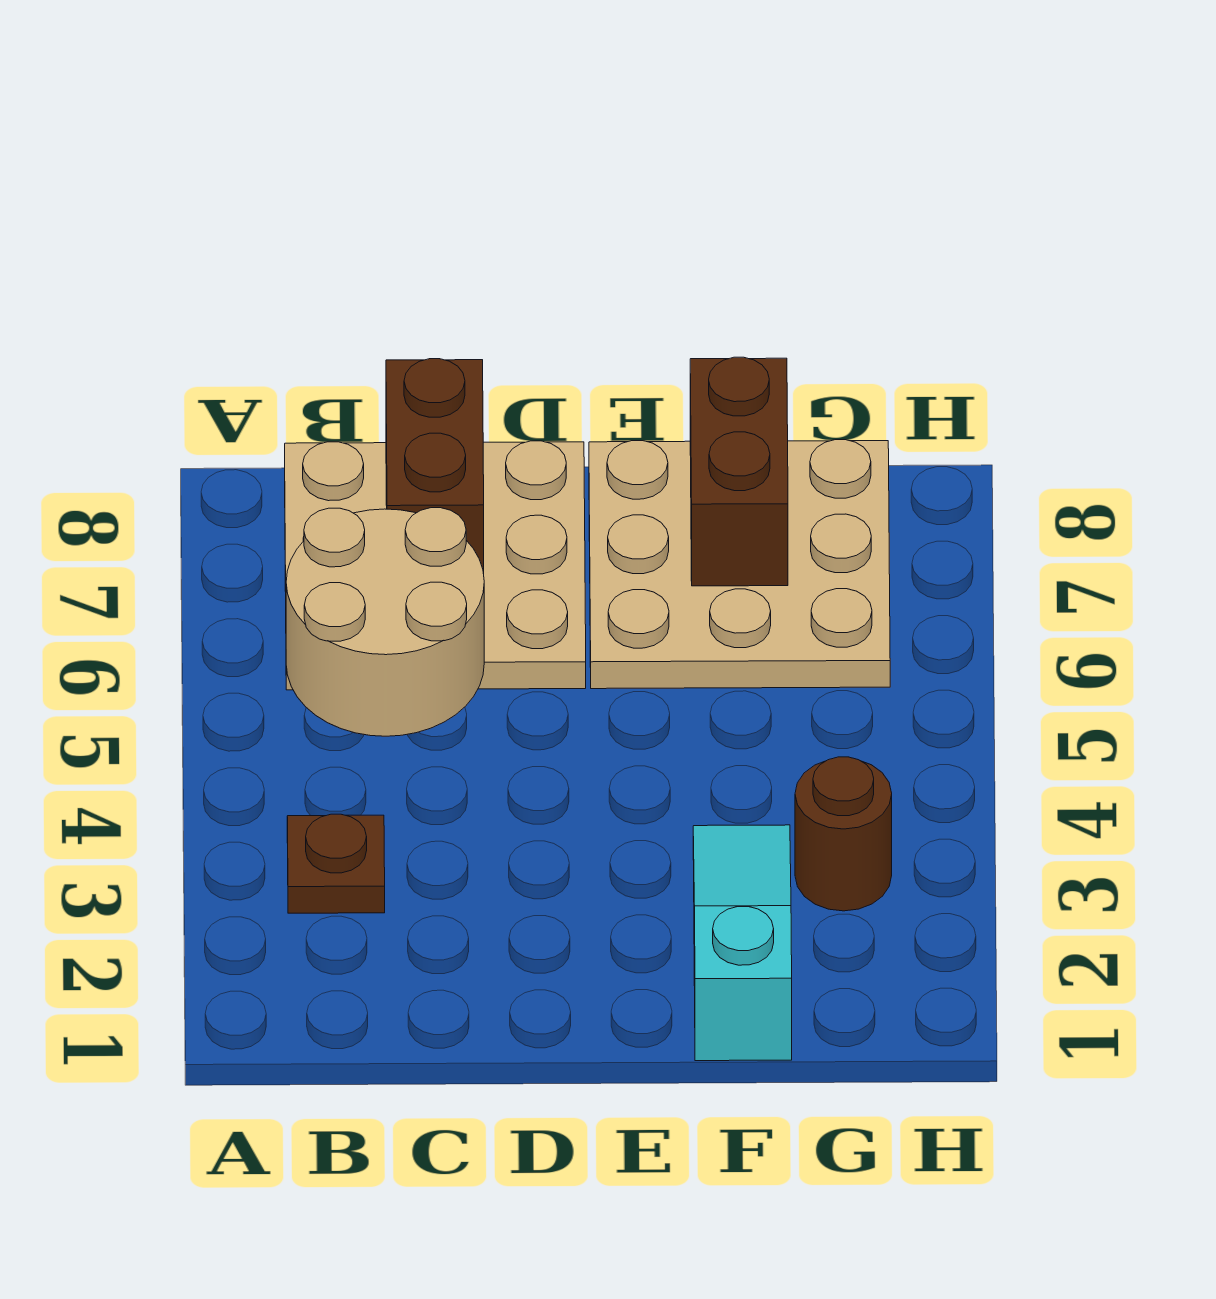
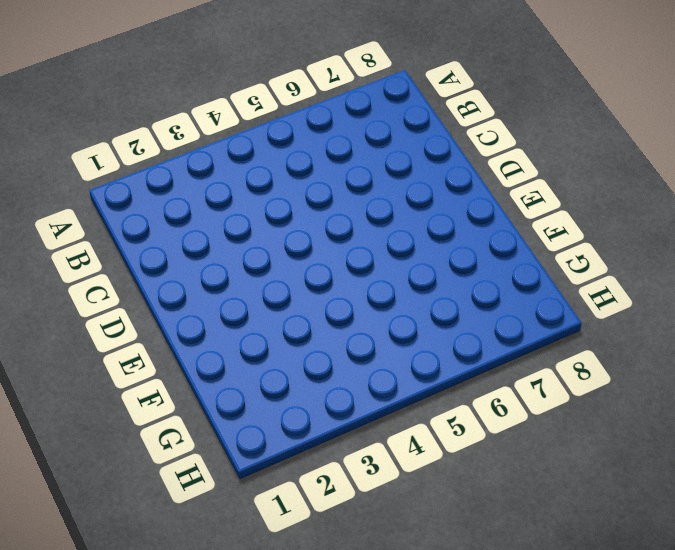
none -> brown 1x1 plate [287,814,385,913]
none -> tan 3x3 plate [285,441,586,690]

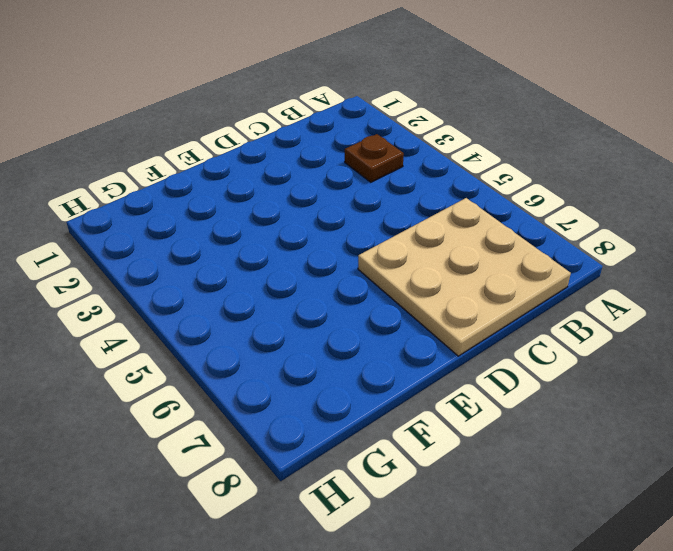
none -> tan 3x3 plate [589,440,890,689]
none -> cyan 1x3 slope [693,825,792,1061]

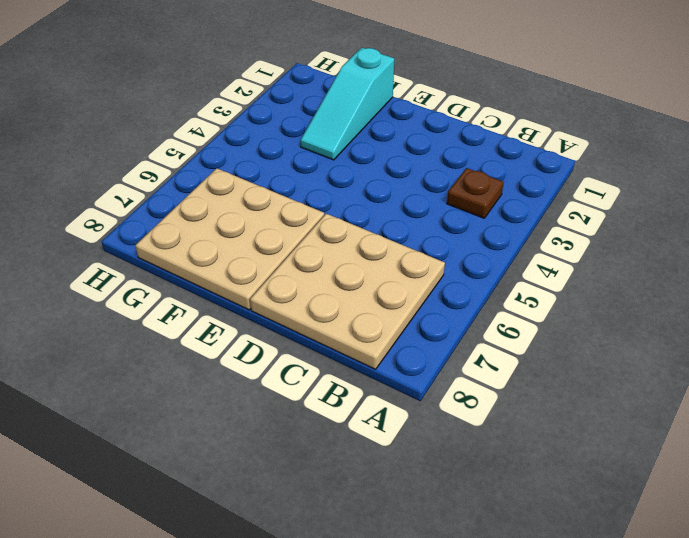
none -> brown 1x1 round brick [795,757,892,911]
none -> tan 2x2 round brick [286,508,484,736]

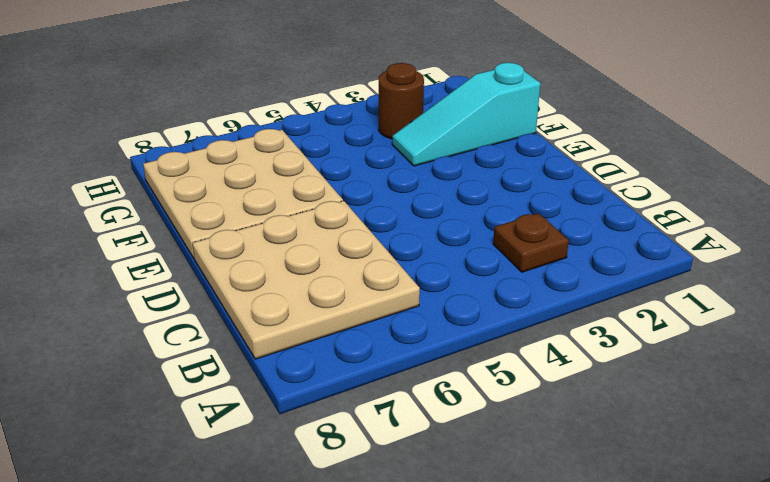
none -> tan 2x2 round brick [286,508,484,736]
none -> brown 1x2 brick [386,359,484,574]

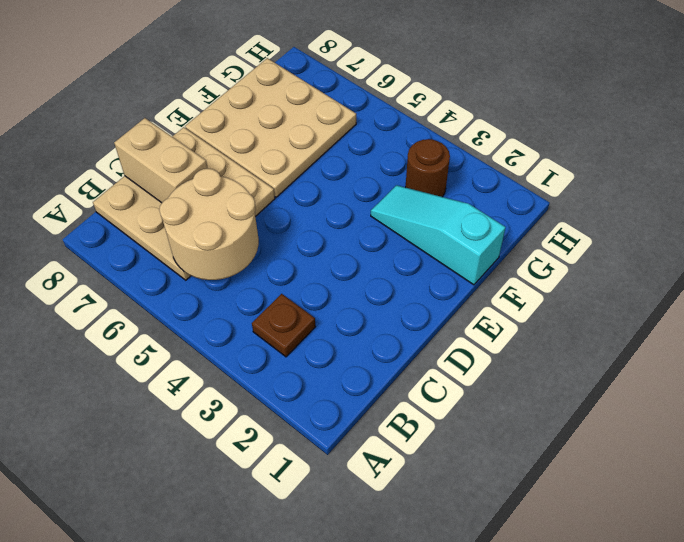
tan 1x2 brick [114,118,208,203] -> brown 1x2 brick [386,359,484,574]
none -> brown 1x2 brick [690,357,788,586]

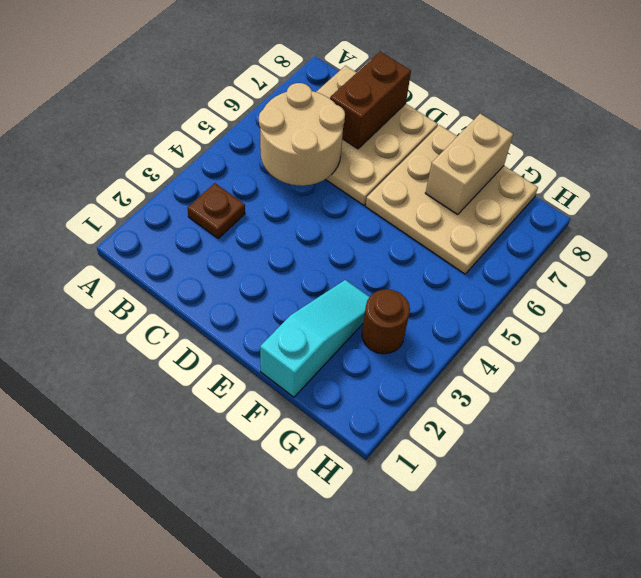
tan 1x2 brick [426,114,513,215] -> brown 1x2 brick [690,357,788,586]

